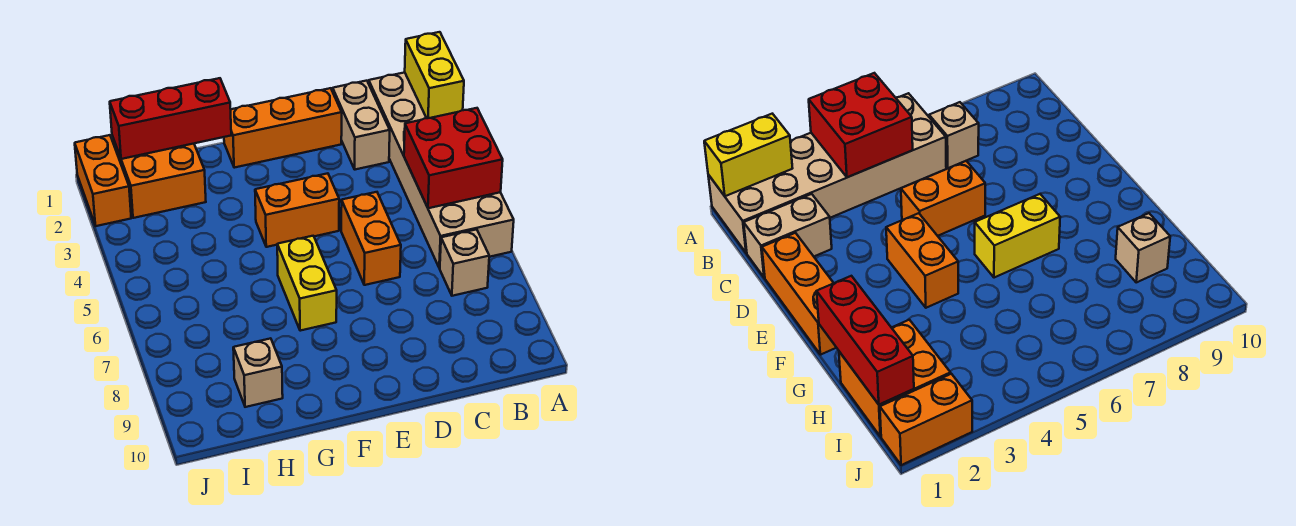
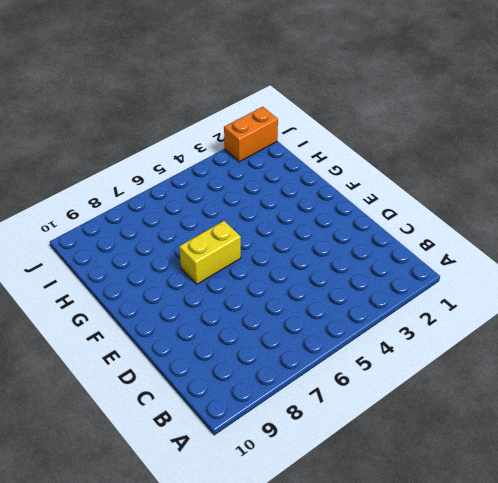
none -> tan 2x6 brick [369,72,514,268]
none -> tan 1x1 brick [440,229,489,296]
none -> tan 1x2 brick [333,81,390,170]

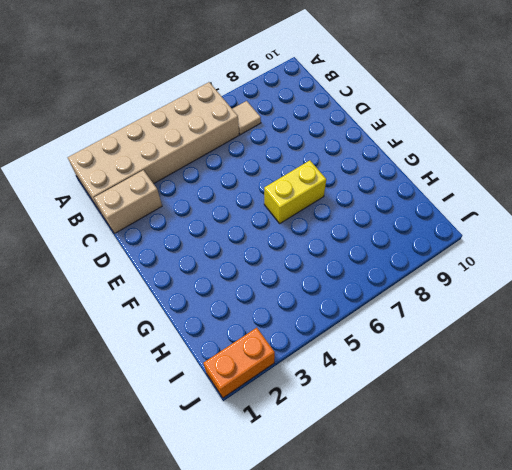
tan 1x1 tile [233,101,261,135] -> tan 1x1 brick [440,229,489,296]
none -> orange 1x3 brick [224,88,342,168]
none -> orange 1x2 brick [341,192,401,285]
none -> orange 1x2 brick [255,173,339,247]

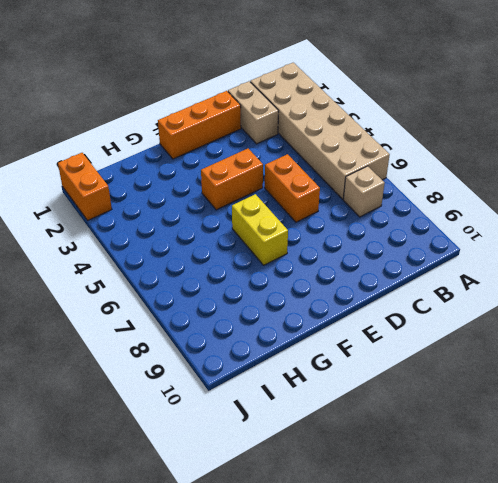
none -> orange 2x2 brick [112,136,206,218]
none -> tan 1x1 brick [233,338,283,407]
none -> yellow 1x2 brick [405,32,464,118]

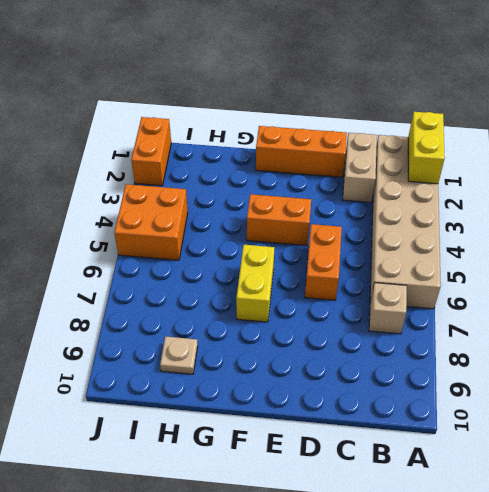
tan 1x1 plate [160,336,198,374] -> tan 1x1 brick [233,338,283,407]
orange 2x2 brick [114,184,188,260] -> orange 2x2 brick moved to [112,136,206,218]
none -> red 2x2 brick [404,108,503,208]
none -> red 1x3 brick [110,78,231,159]

